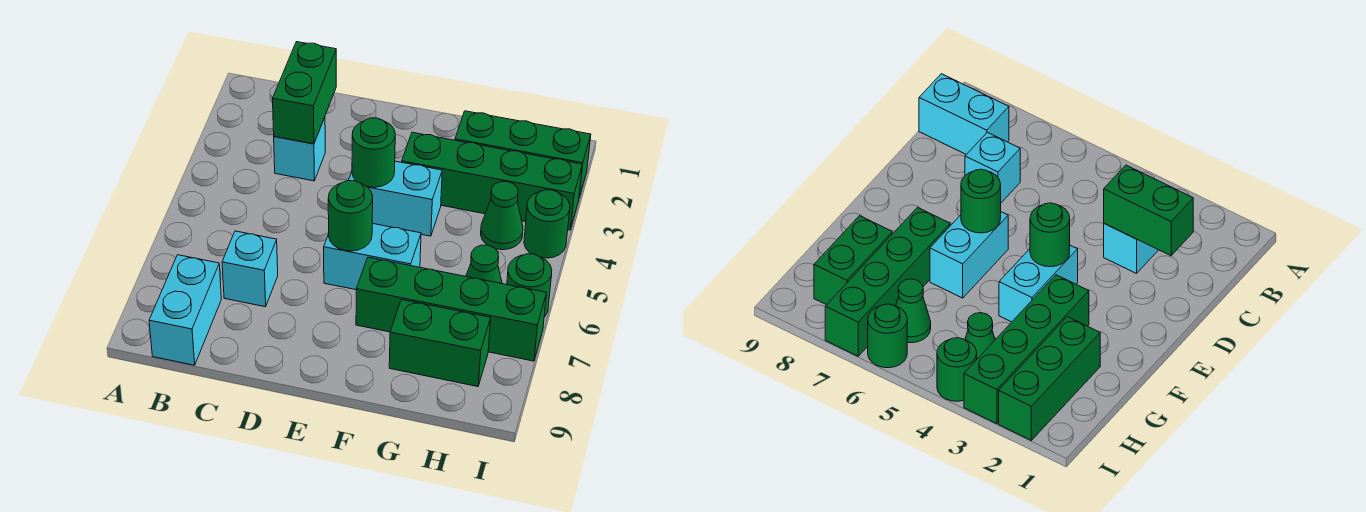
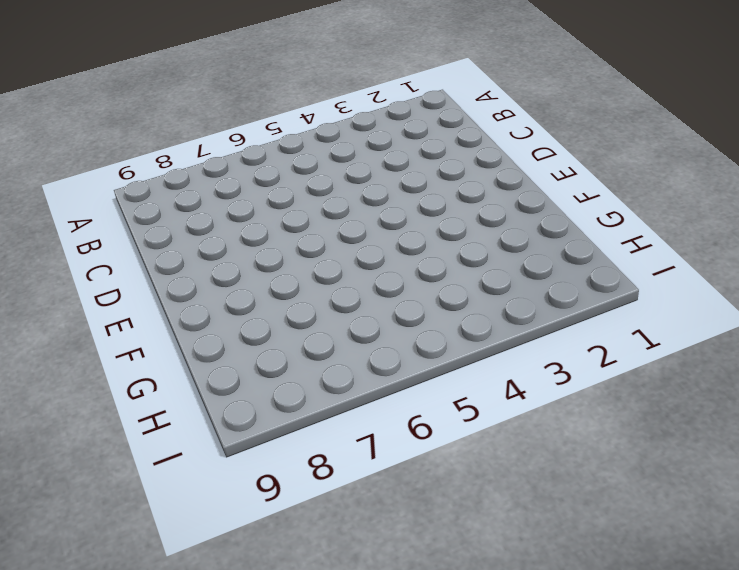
none -> cyan 1x2 brick [149,255,221,365]
none -> cyan 1x1 brick [274,117,325,181]
none -> cyan 1x1 brick [222,231,278,307]

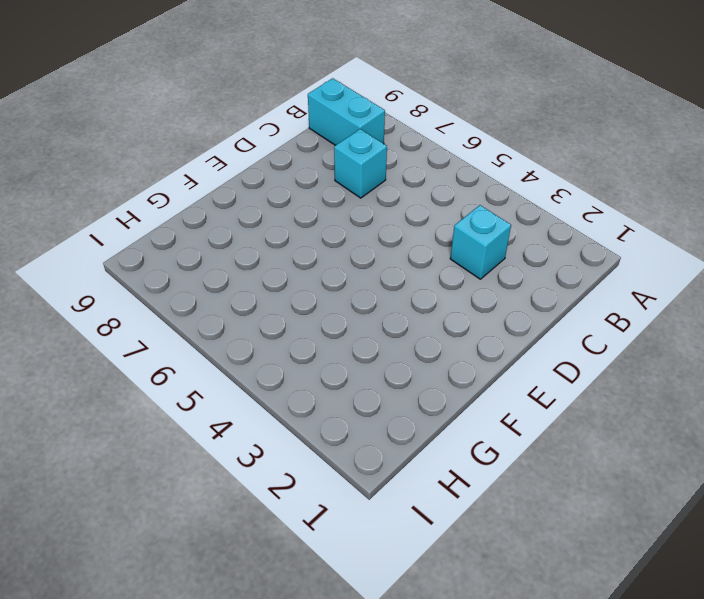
none -> cyan 1x2 brick [348,161,442,236]
none -> cyan 1x2 brick [324,223,421,290]
none -> green 1x4 brick [402,132,582,230]

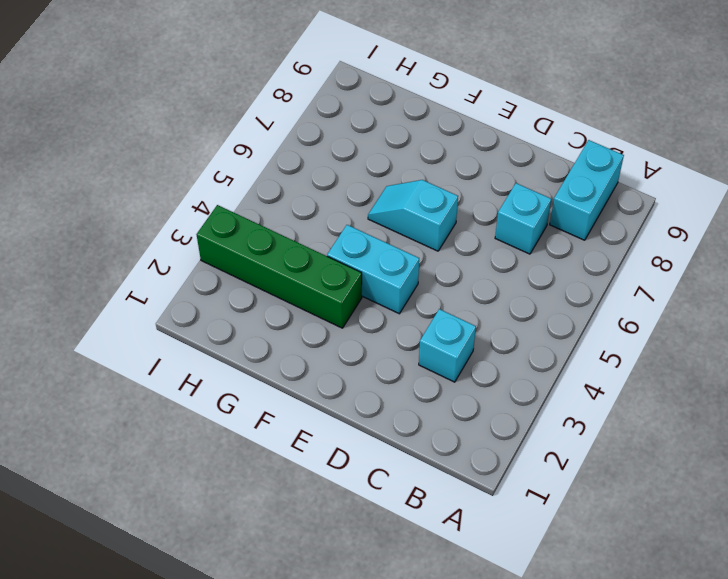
cyan 1x2 slope [368,180,458,251] -> cyan 1x2 brick [324,223,421,290]
none -> green 1x4 brick [356,257,547,361]
none -> green 1x3 brick [455,111,591,197]
none -> green 1x2 brick [389,300,491,387]

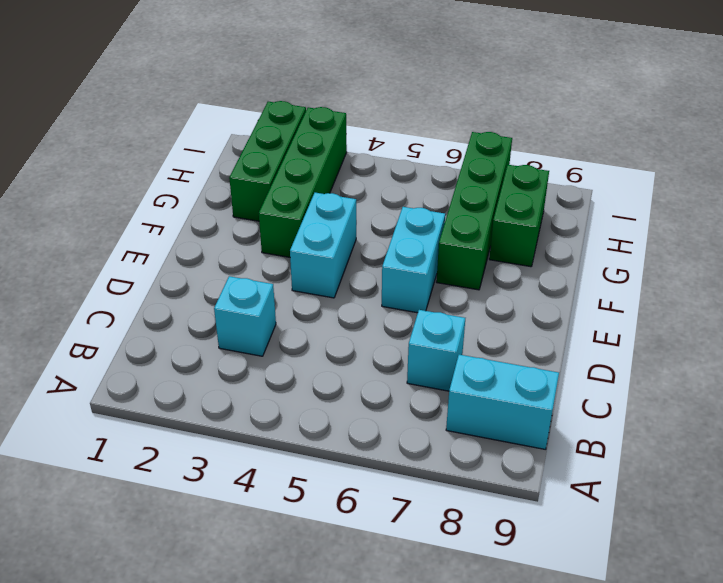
none -> green 1x1 cone [481,182,523,250]
none -> green 1x1 cone [466,245,502,284]
none -> green 1x1 round brick [524,190,570,258]

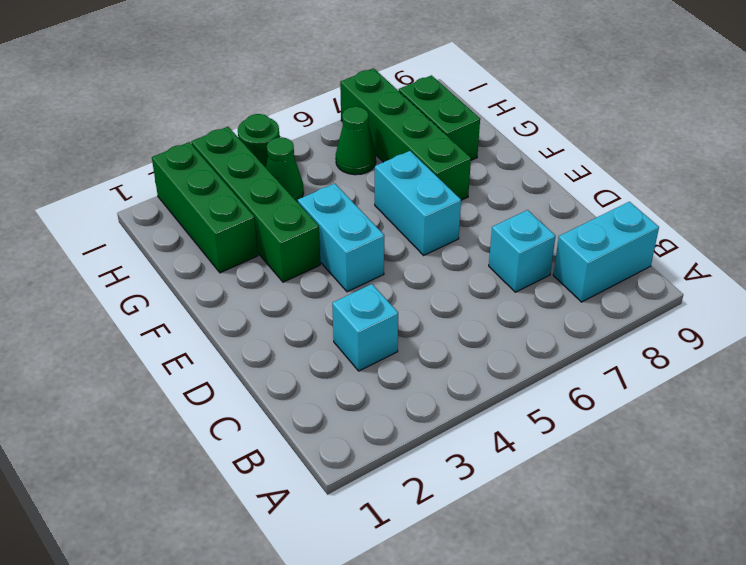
none -> green 1x1 round brick [507,254,552,317]
none -> green 1x2 brick [273,42,336,144]
none -> green 1x1 round brick [352,118,395,187]

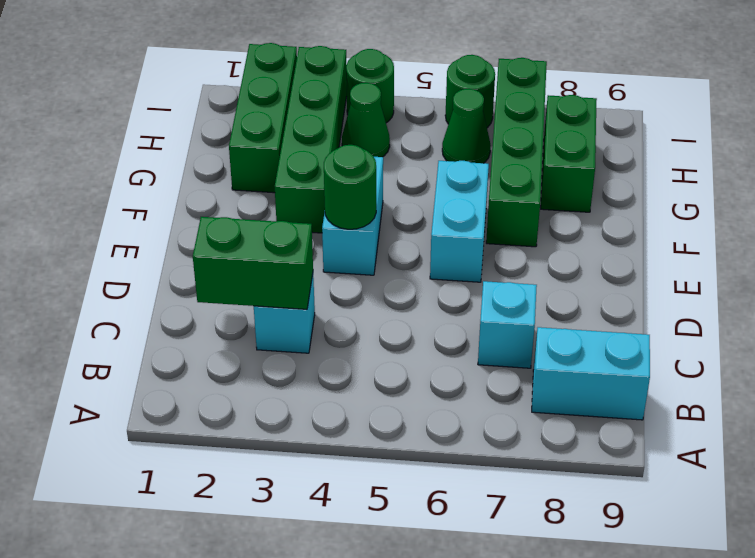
none -> green 1x1 round brick [328,181,373,251]

